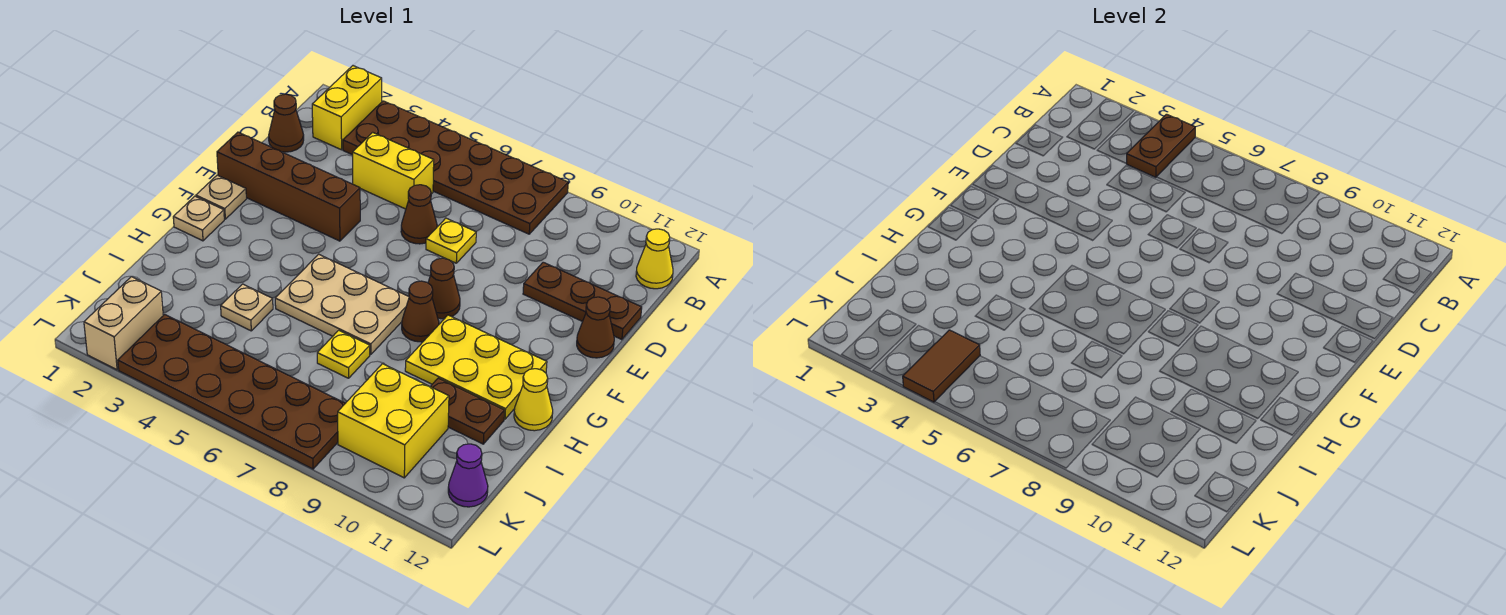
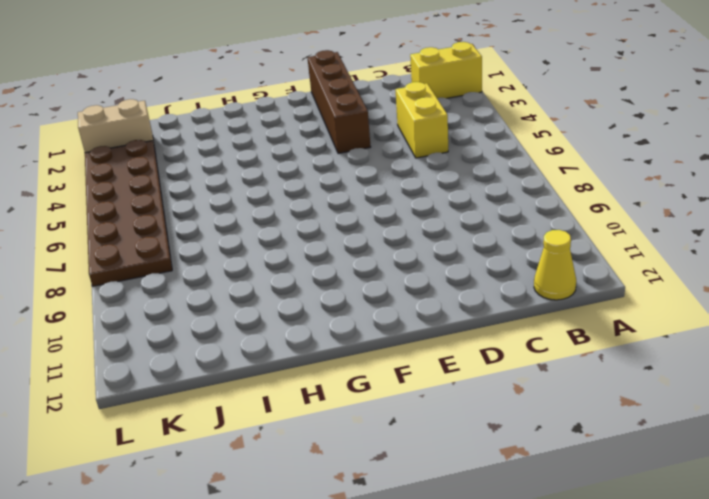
none -> brown 2x6 plate [343,101,568,234]
none -> brown 1x1 cone [269,94,304,152]
none -> brown 1x1 cone [401,185,437,244]

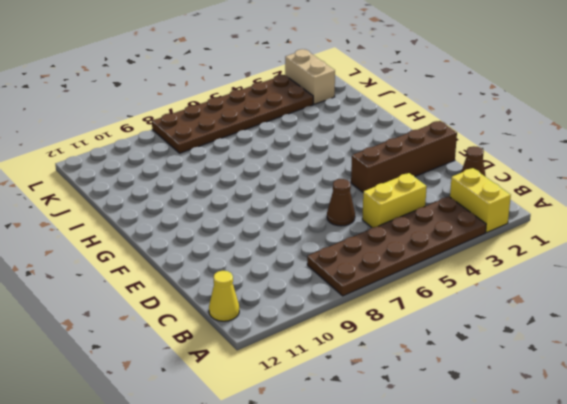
none -> yellow 1x1 plate [426,218,476,263]
none -> brown 1x3 plate [523,262,642,340]
none -> brown 1x1 cone [577,297,614,358]

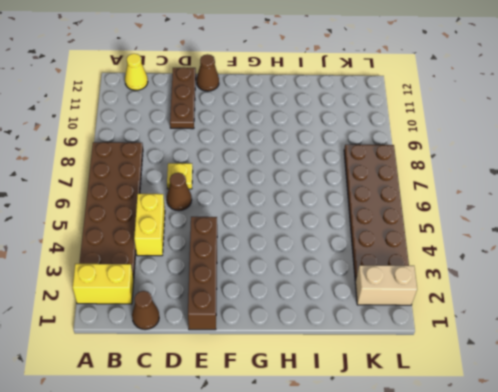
none -> tan 1x1 plate [196,175,246,219]
none -> brown 1x1 cone [428,258,460,319]
none -> tan 1x1 plate [173,196,224,241]

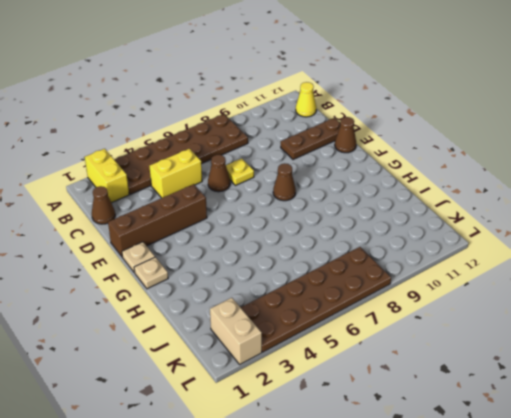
none -> tan 2x3 plate [275,254,409,355]
none -> brown 1x1 cone [402,281,439,342]
none -> yellow 2x3 plate [405,315,547,419]

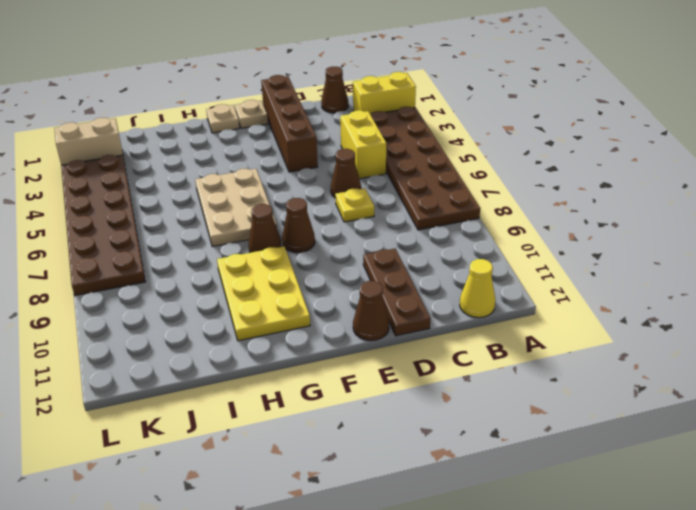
none -> yellow 1x1 cone [514,369,553,431]
none -> tan 1x1 plate [221,284,273,331]
none -> yellow 1x1 plate [317,330,370,378]

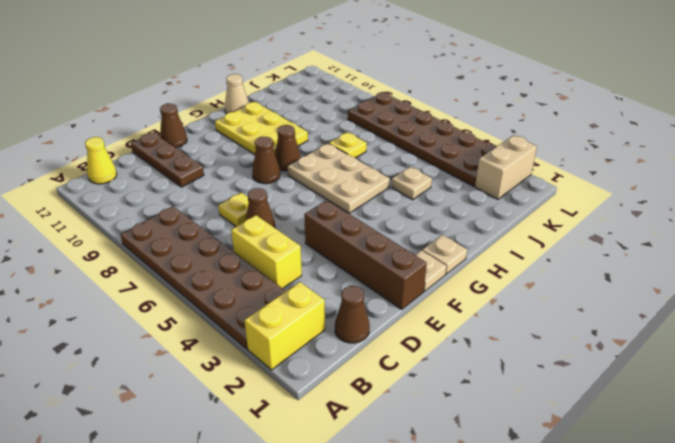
tan 1x1 cone [225,74,249,113] -> yellow 1x1 cone [514,369,553,431]
none -> brown 1x2 plate [430,378,504,444]
none -> yellow 2x2 brick [338,364,449,478]
none -> purple 1x1 cone [448,444,488,507]

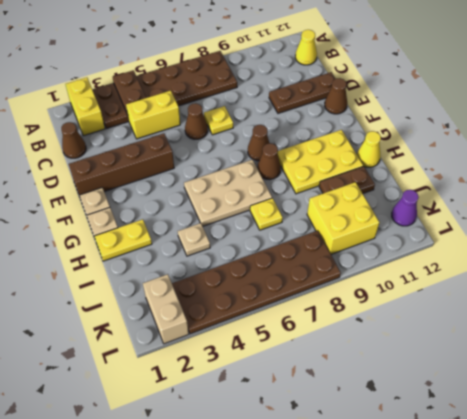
yellow 1x2 plate [94,219,152,261] -> none
none -> brown 1x2 tile [903,330,980,402]

